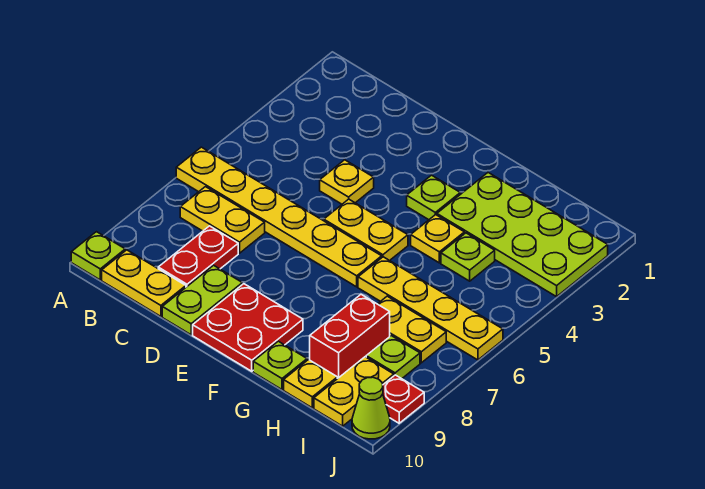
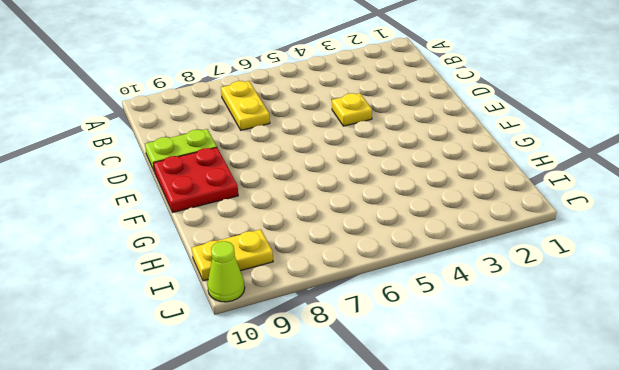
none -> yellow 1x6 plate [176,147,382,287]
none -> lime 1x1 plate [71,232,125,280]
none -> yellow 1x2 plate [102,250,186,316]

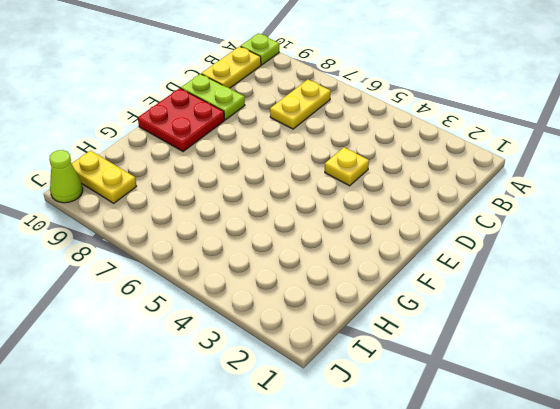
none -> yellow 1x6 plate [176,147,382,287]
none -> red 1x2 plate [158,226,238,287]
none -> yellow 1x2 plate [324,199,408,261]

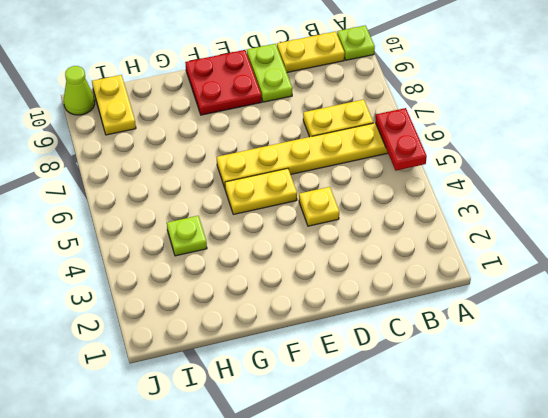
red 1x2 plate [375,108,427,171] -> red 1x2 plate moved to [158,226,238,287]
none -> lime 1x1 plate [407,175,460,220]
none -> lime 2x4 plate [437,173,608,297]
none -> yellow 1x1 plate [411,215,464,263]

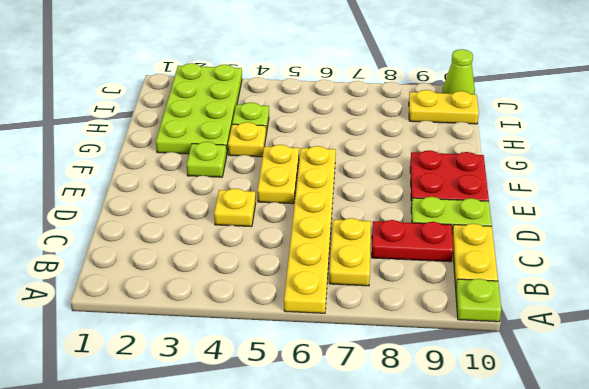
none -> yellow 1x4 plate [358,257,503,360]
none -> lime 1x1 plate [253,341,307,390]
none -> yellow 1x2 plate [378,296,446,363]

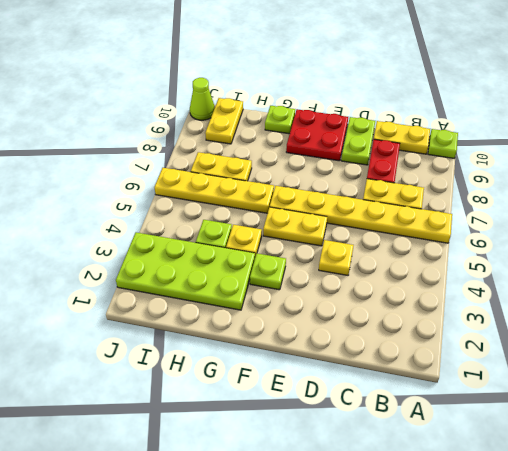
none -> red 1x2 brick [310,295,390,379]
none -> yellow 1x1 plate [284,360,337,408]
none -> lime 1x1 plate [366,336,420,379]

